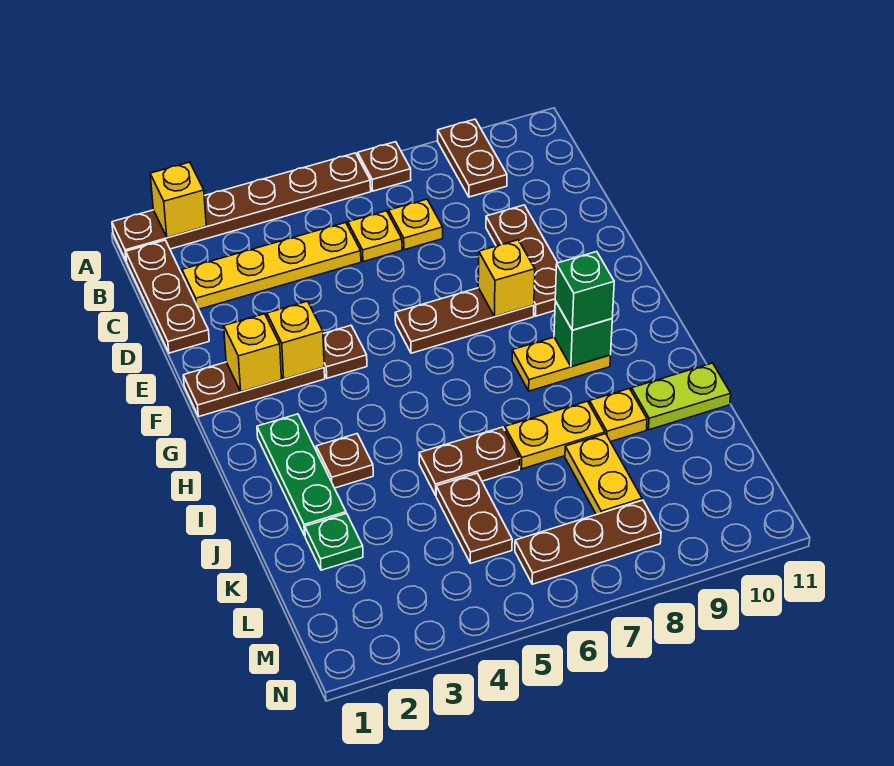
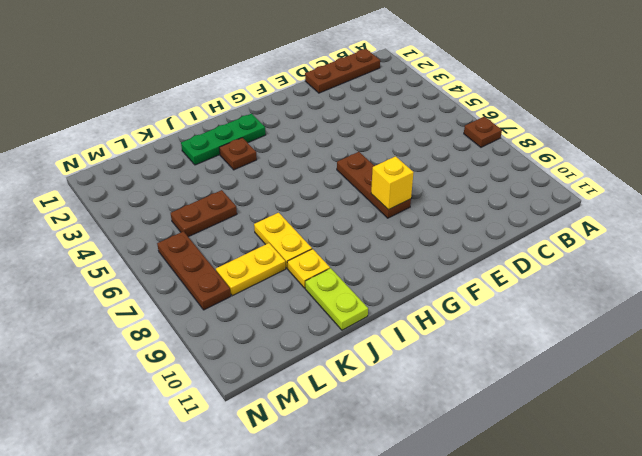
none -> brown 1x6 plate [112,153,371,262]
none -> brown 1x2 plate [438,119,507,197]
none -> yellow 1x4 plate [182,222,361,309]

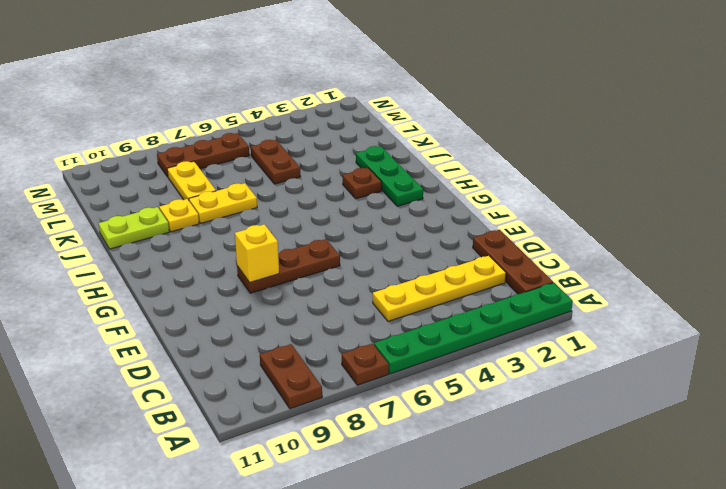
green 1x6 plate [374,283,573,374] -> brown 1x6 plate [112,153,371,262]
none -> yellow 1x1 plate [348,211,402,262]
none -> yellow 1x1 plate [389,199,443,250]
none -> brown 1x3 plate [486,205,558,316]

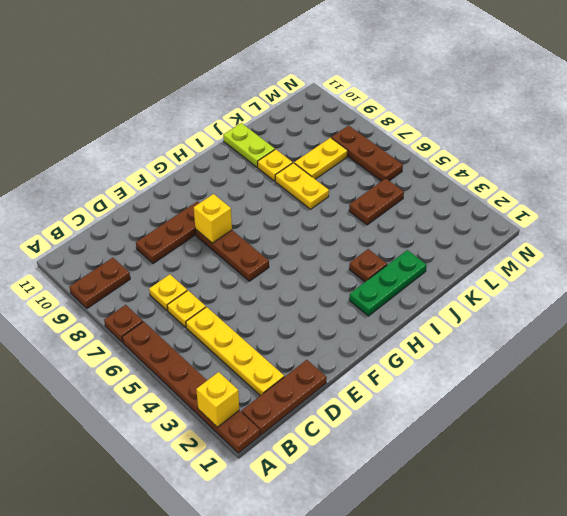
none -> brown 1x3 plate [183,362,325,416]
none -> brown 1x1 plate [323,325,367,378]
none -> yellow 1x2 plate [512,337,611,391]

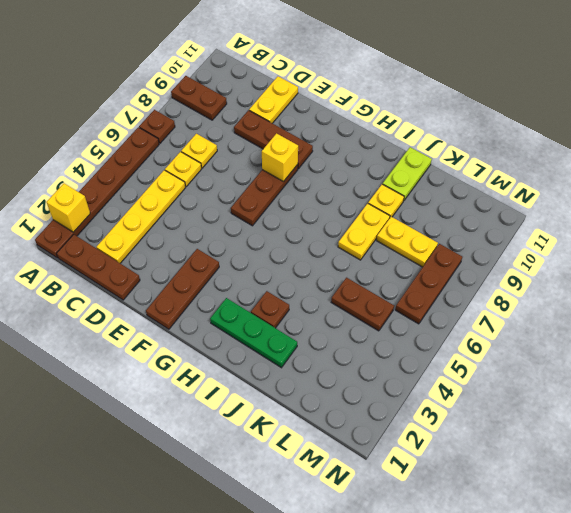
yellow 1x2 plate [249,76,298,123] -> yellow 1x2 plate moved to [512,337,611,391]
none -> brown 1x1 plate [323,325,367,378]
none -> brown 1x2 plate [419,427,520,495]
none -> green 1x1 plate [305,513,363,570]

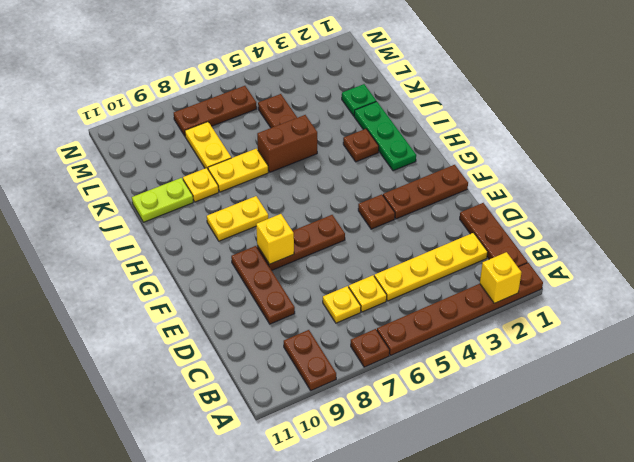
brown 1x2 brick [257,115,317,172] -> brown 1x2 plate [419,427,520,495]
none -> yellow 1x1 brick [224,314,282,392]
none -> yellow 1x1 brick [267,301,324,379]
none -> green 1x1 brick [554,301,612,367]

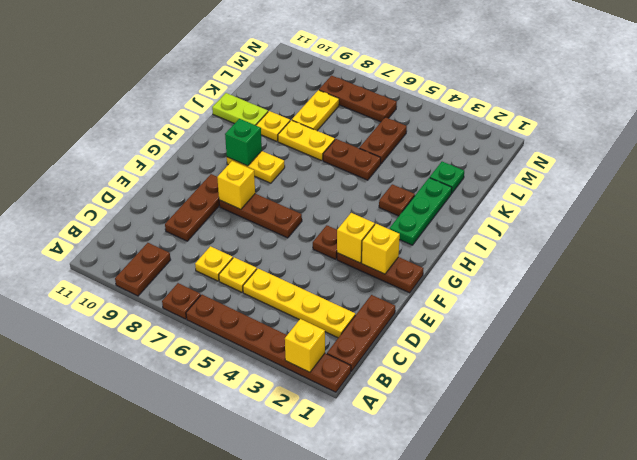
none -> green 1x1 brick [555,252,614,330]

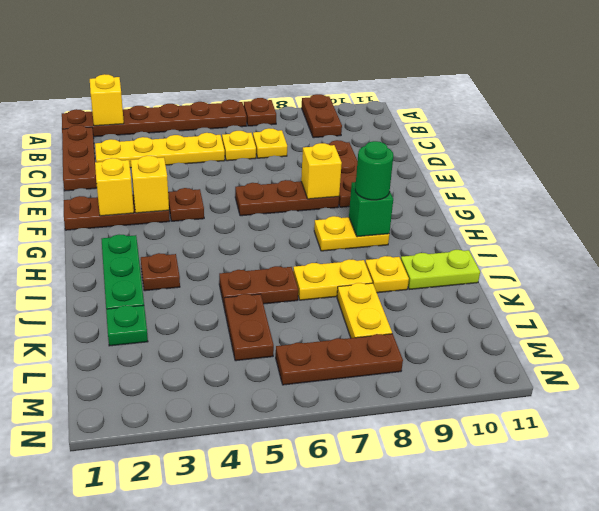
green 1x1 round brick [355,141,393,200] -> green 1x1 brick [555,252,614,330]

